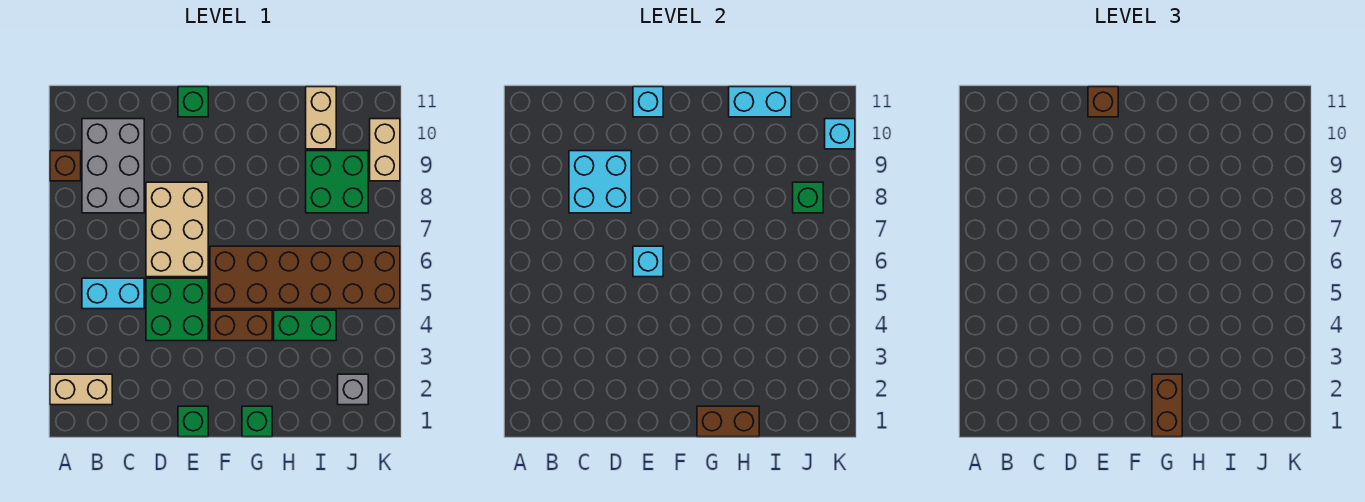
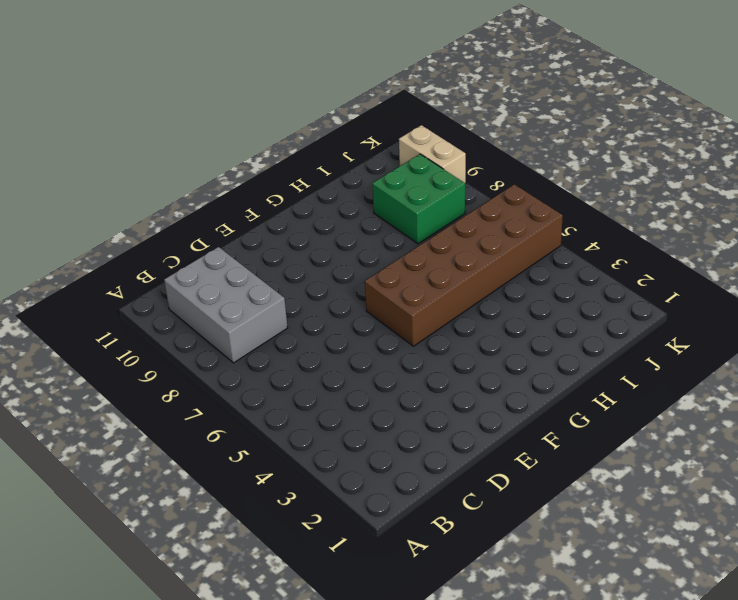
none -> tan 1x2 brick [50,374,112,405]
none -> brown 1x1 brick [50,151,81,181]
none -> cyan 1x2 brick [82,278,144,309]

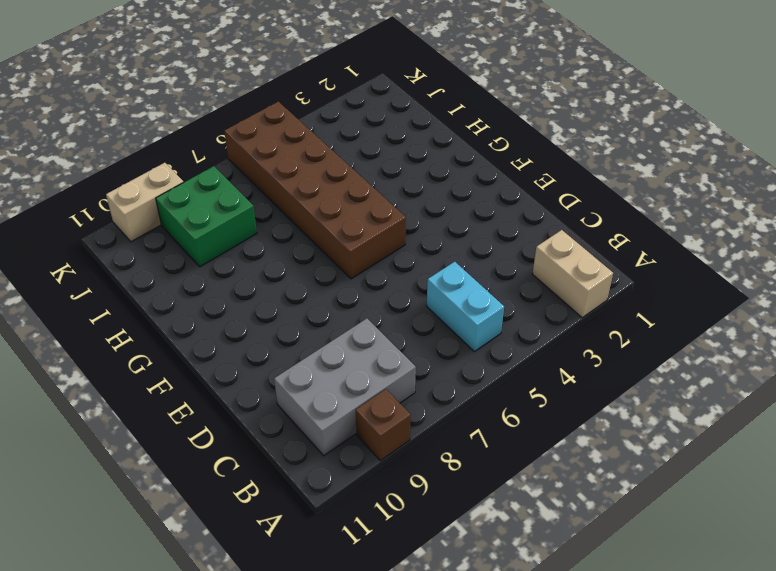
none -> green 2x2 brick [146,278,208,341]
none -> tan 2x3 brick [146,182,208,277]
none -> green 1x1 brick [178,406,208,437]

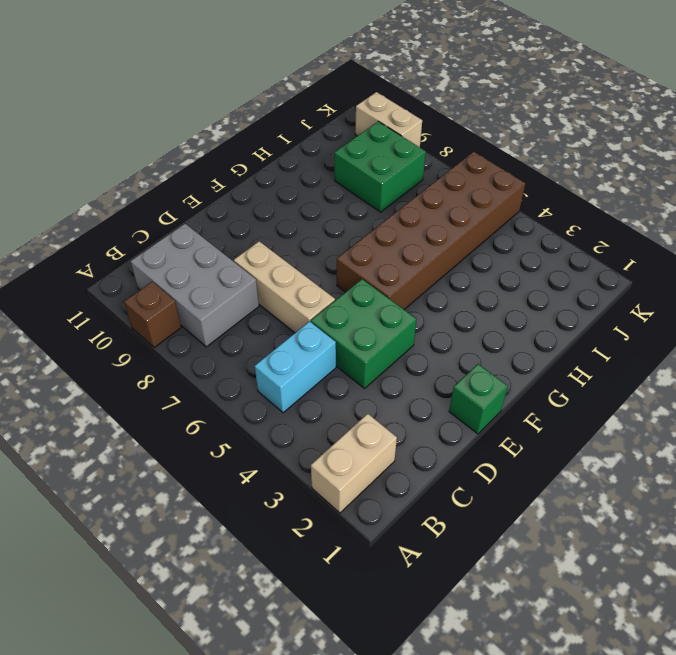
tan 1x3 brick [234,241,335,333] -> tan 2x3 brick [146,182,208,277]
none -> green 1x1 brick [178,87,208,117]
none -> brown 1x2 brick [210,310,272,341]
none -> green 1x1 brick [242,406,272,437]

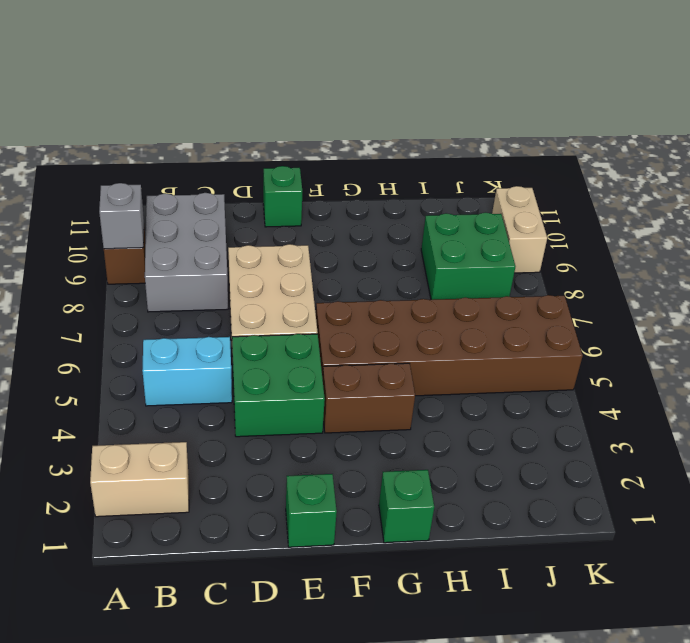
grey 1x1 brick [99,183,144,249] -> grey 1x1 brick moved to [338,374,368,405]
none -> green 1x2 brick [274,310,336,341]
none -> tan 1x2 brick [306,87,336,149]
none -> cyan 2x2 brick [569,151,631,213]

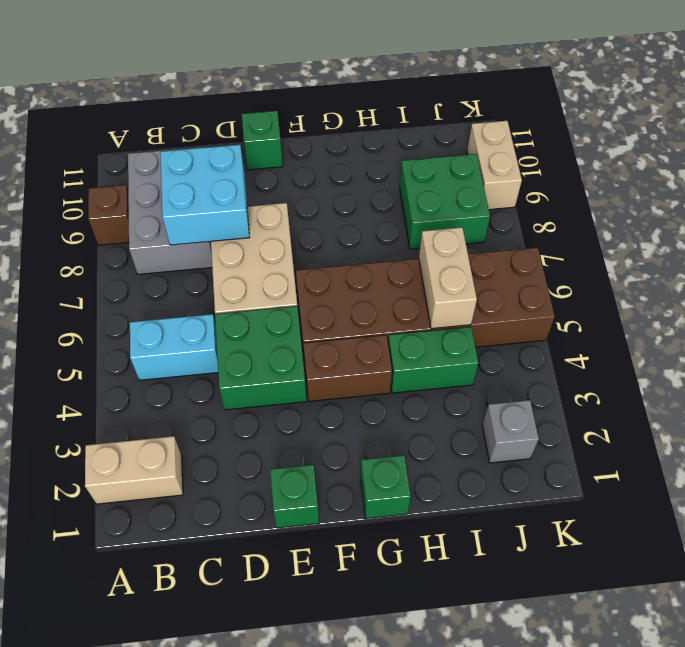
tan 1x2 brick [419,227,477,329] -> tan 1x2 brick moved to [306,87,336,149]
none -> cyan 1x1 brick [633,246,663,277]
none -> cyan 1x1 brick [633,87,663,117]
none -> brown 1x2 brick [697,406,759,437]

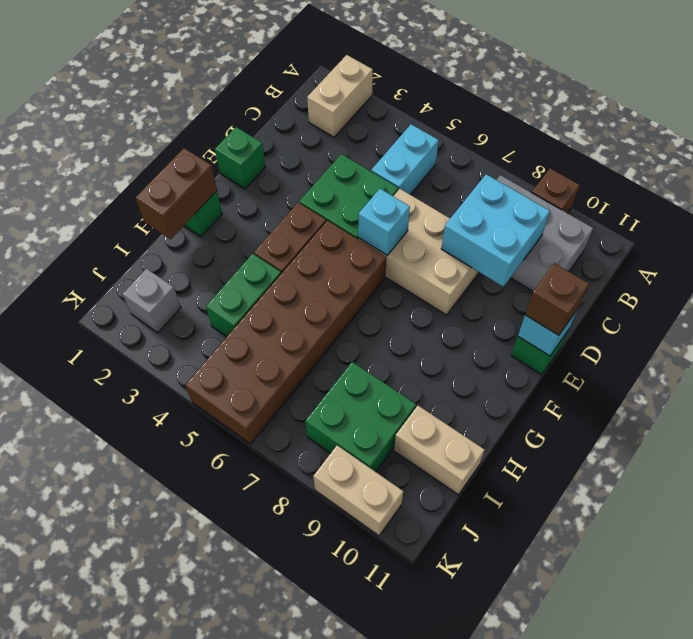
none -> cyan 1x2 brick [729,87,791,117]
none -> green 1x1 brick [793,182,823,213]
none -> cyan 1x1 brick [825,119,855,149]

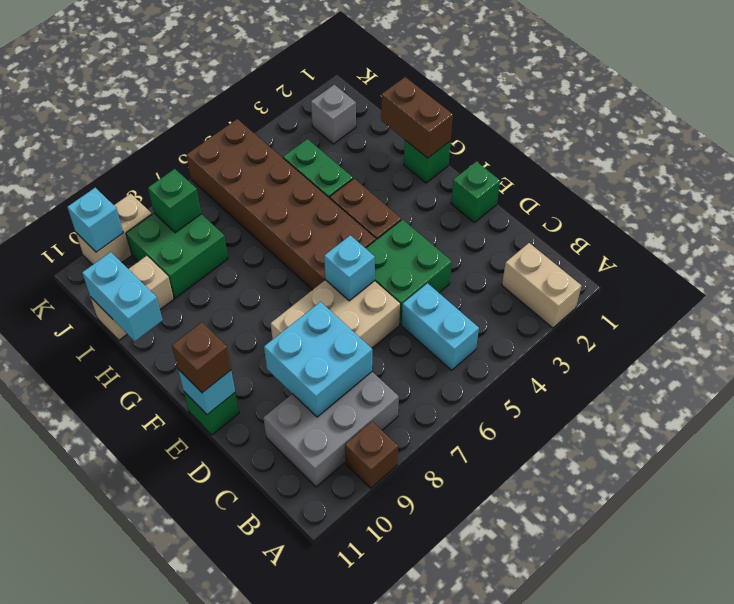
none -> brown 1x2 brick [1152,374,1182,437]

